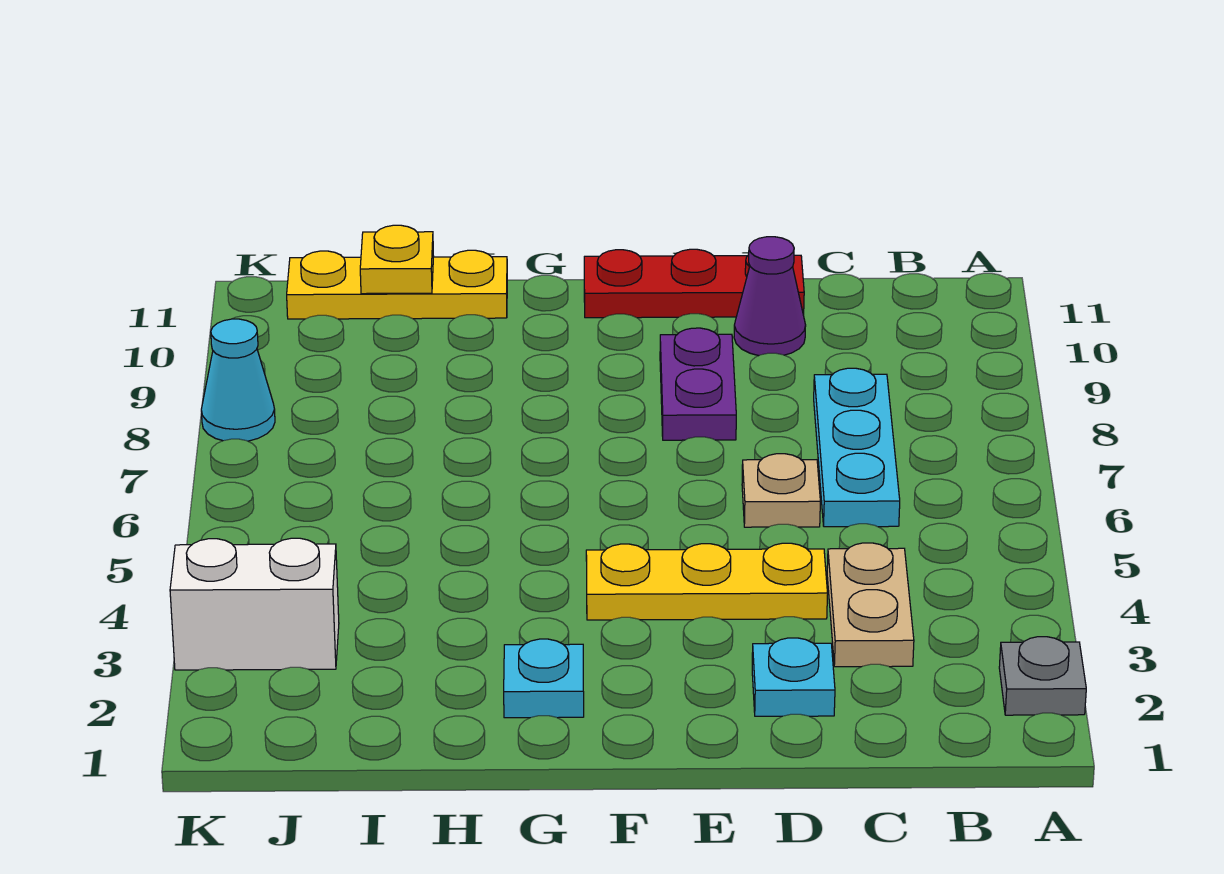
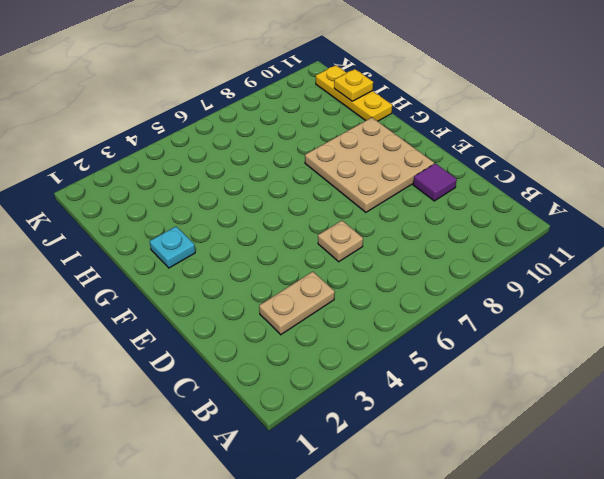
purple 1x1 tile [413,163,457,201] -> purple 1x1 cone [734,237,806,356]
tan 3x3 plate [305,118,434,212] -> purple 1x2 plate [660,328,736,440]
none -> grey 1x1 plate [999,637,1086,715]
none -> cyan 1x3 plate [814,368,900,527]
none -> cyan 1x1 plate [752,638,835,716]

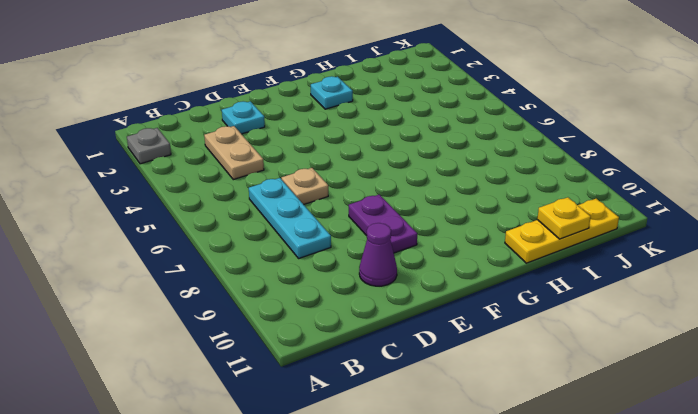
none -> yellow 1x3 plate [586,543,828,620]
none -> red 1x3 plate [584,249,804,318]
none -> white 1x2 brick [170,538,339,670]

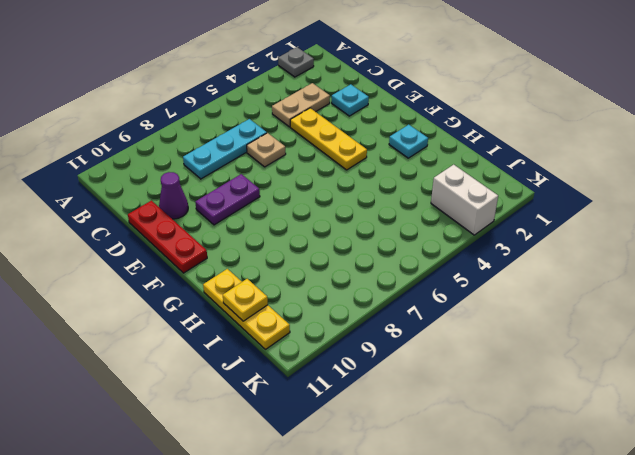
none -> cyan 1x1 cone [201,319,275,441]

